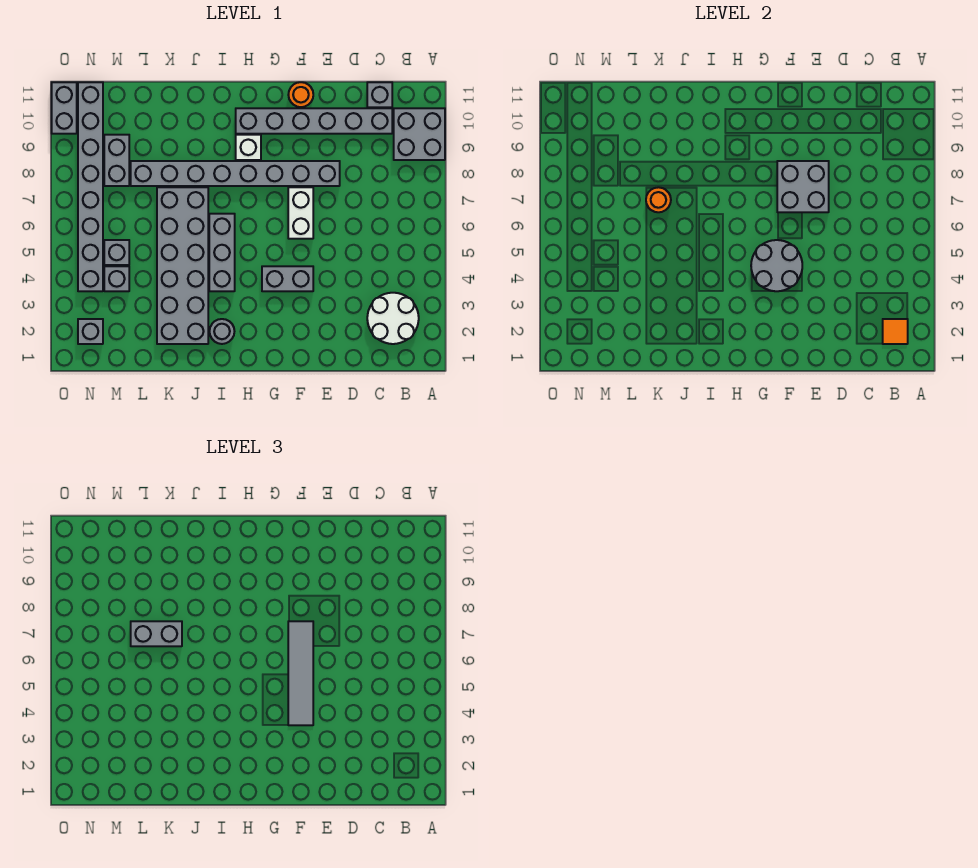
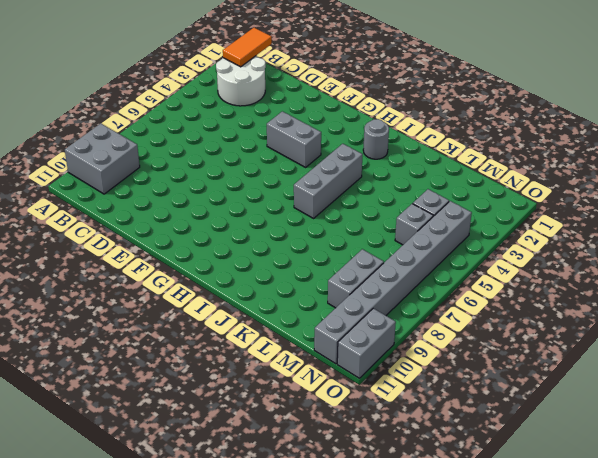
orange 1x2 tile [223,28,272,67] -> orange 1x1 tile [883,319,908,344]
none -> grey 1x6 brick [236,108,392,134]
none -> grey 1x1 brick [367,82,392,107]
none -> grey 1x8 brick [131,161,340,186]

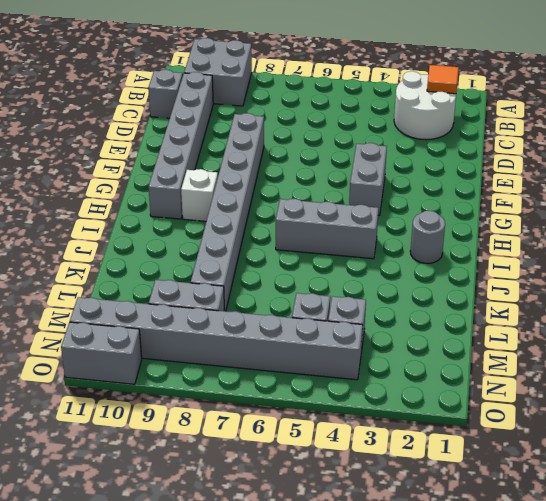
none -> white 1x2 brick [288,187,313,239]
none -> orange 1x1 round brick [288,82,313,107]
none -> grey 2x6 brick [157,187,208,344]

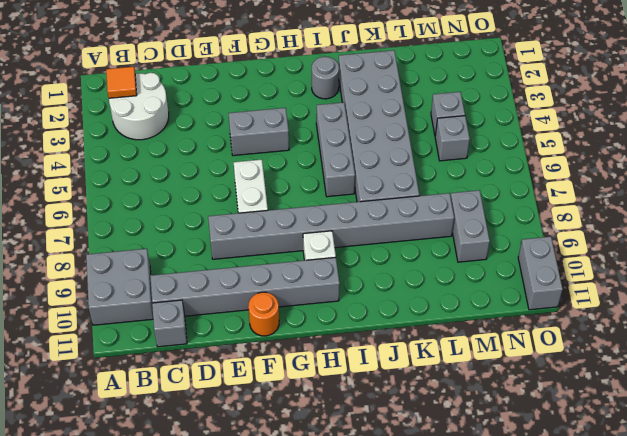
none -> grey 1x1 brick [78,319,103,344]
none -> grey 1x8 brick [78,82,103,291]
none -> grey 2x2 brick [777,161,829,212]

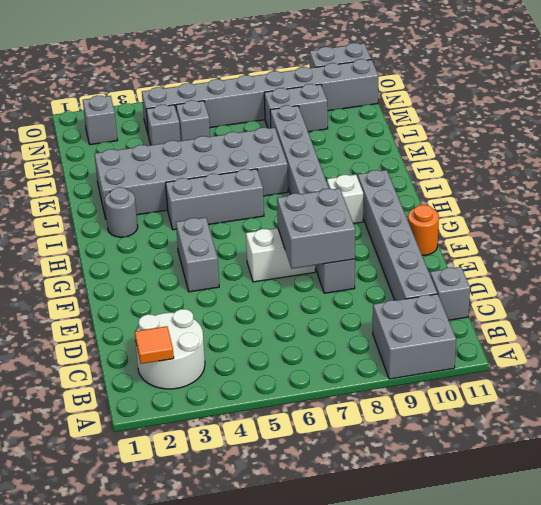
none -> grey 2x2 round brick [751,240,802,291]
none -> orange 1x1 round brick [646,187,671,212]
none -> grey 1x4 tile [288,621,313,725]

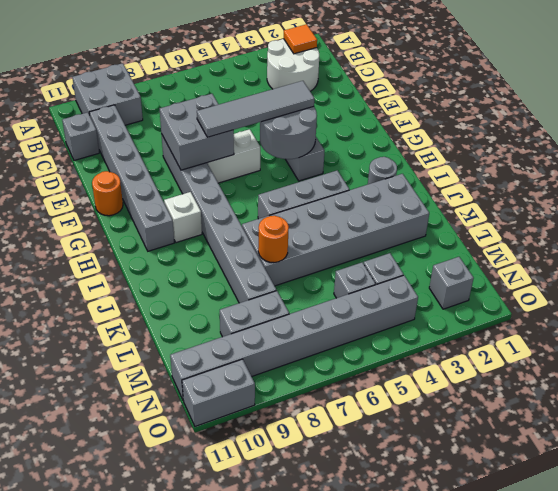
none -> grey 1x2 brick [131,621,182,646]

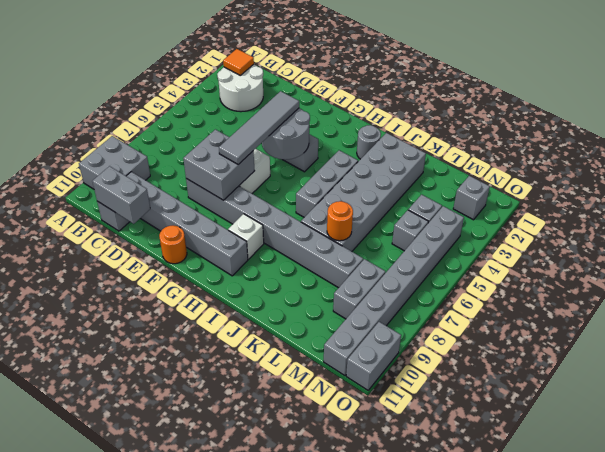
grey 1x2 brick [92,166,150,224] -> grey 1x2 brick moved to [131,621,182,646]

